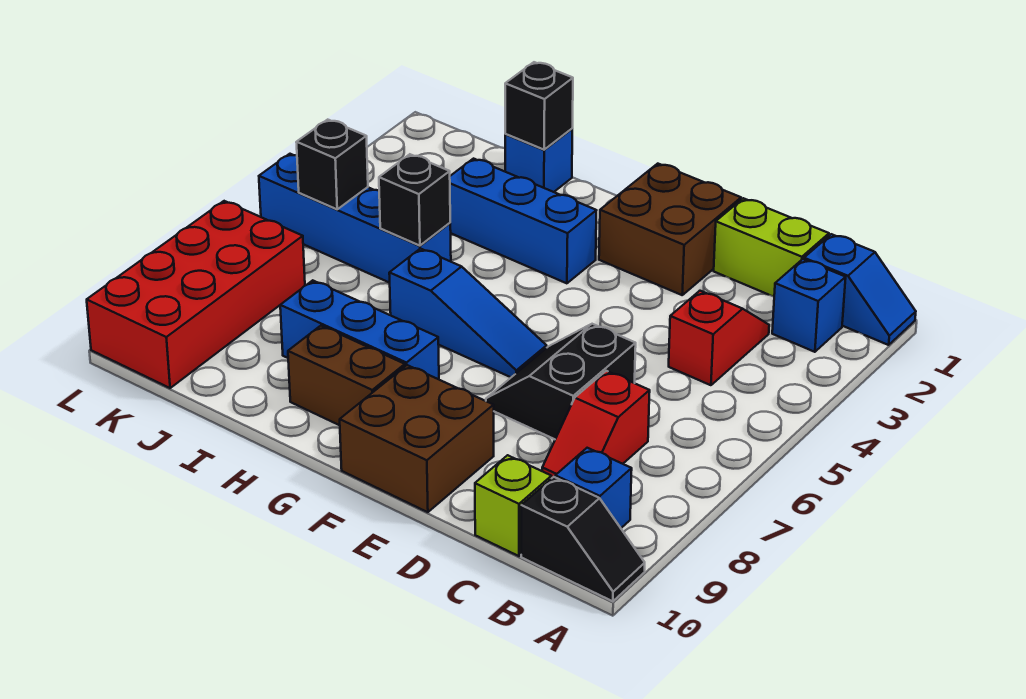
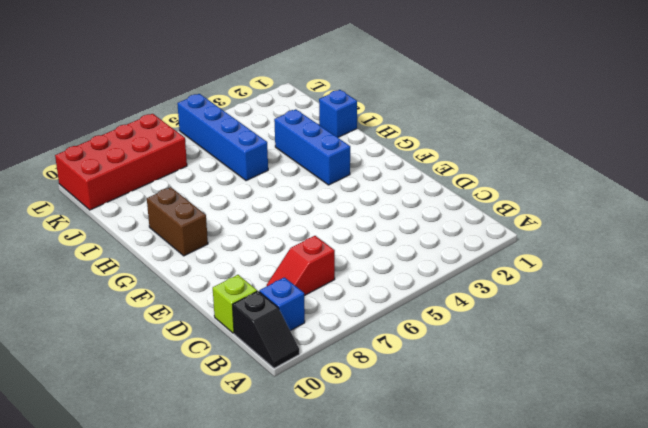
none -> blue 1x2 slope [804,234,916,345]
none -> blue 1x1 brick [772,259,846,352]
none -> lime 1x2 brick [714,198,829,297]

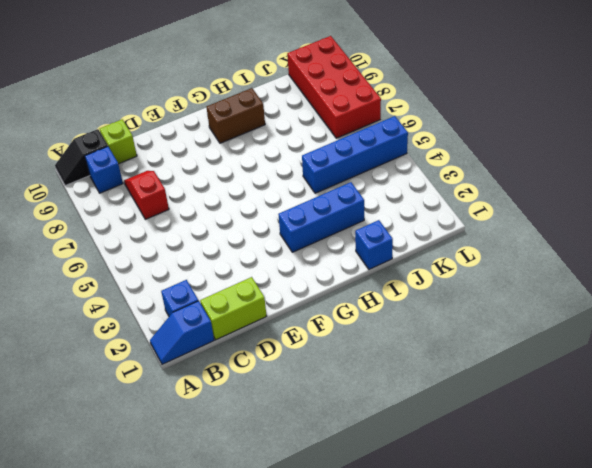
none -> red 1x2 slope [669,291,769,385]
none -> black 2x2 slope [486,324,636,439]
none -> brown 2x2 brick [599,164,741,295]

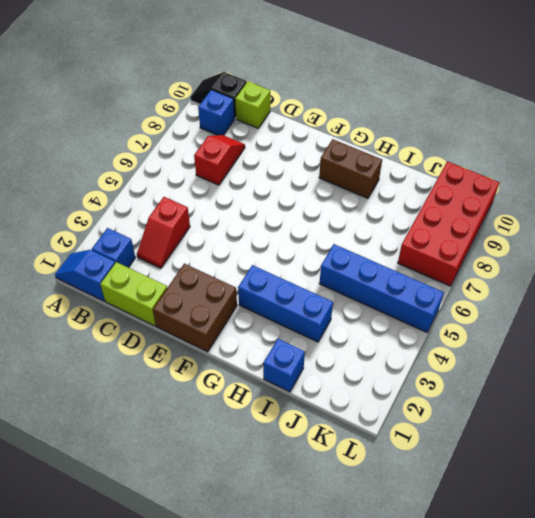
none -> black 2x2 slope [486,324,636,439]
none -> brown 2x2 brick [340,365,494,512]
none -> blue 1x3 slope [389,249,547,377]

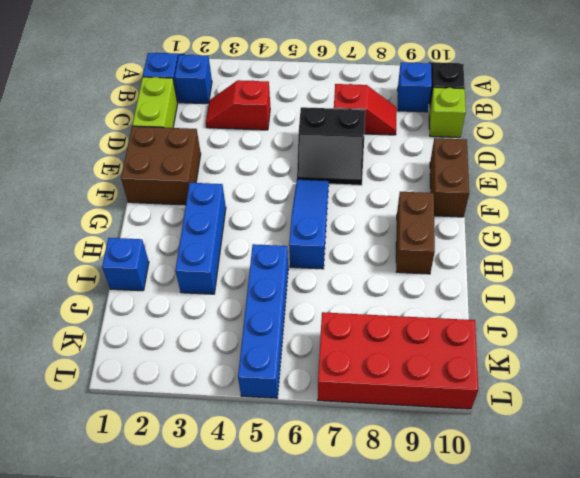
brown 1x2 brick [430,138,469,217] -> brown 2x2 brick [340,365,494,512]
none -> blue 1x3 brick [280,280,439,379]
none -> black 1x1 brick [505,62,573,150]
none -> black 1x1 brick [379,154,450,246]

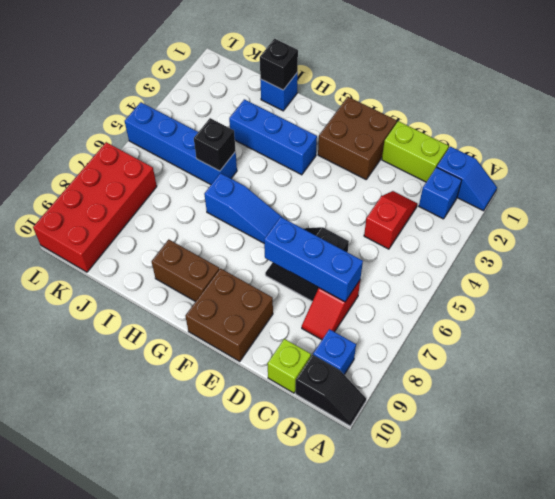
blue 1x3 brick [264,217,363,302] -> blue 1x3 brick moved to [280,280,439,379]
none -> black 1x1 brick [296,120,368,209]

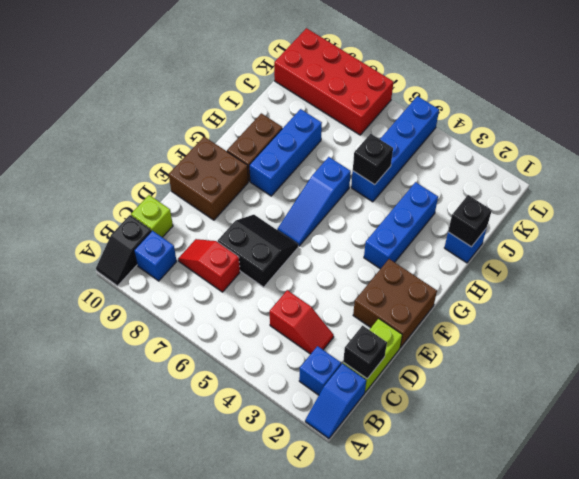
black 1x1 brick [343,326,387,379] -> black 1x1 brick moved to [296,120,368,209]

